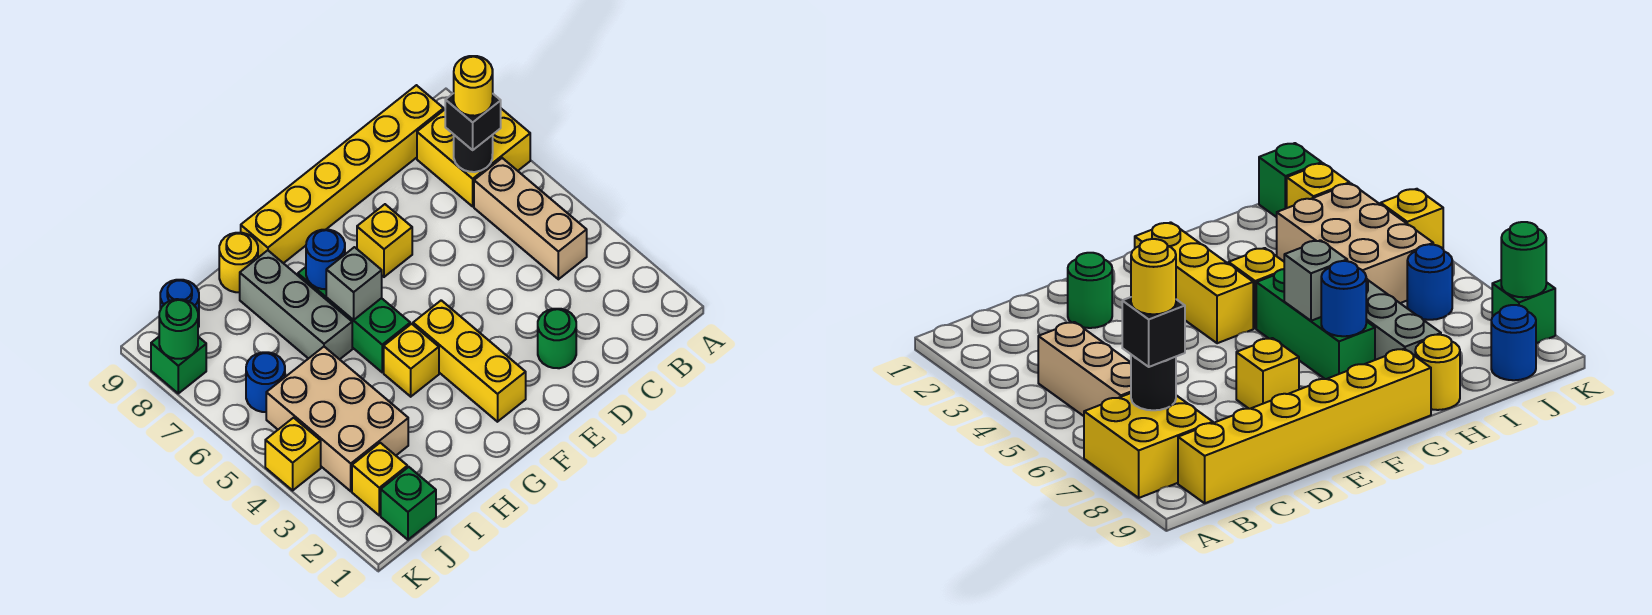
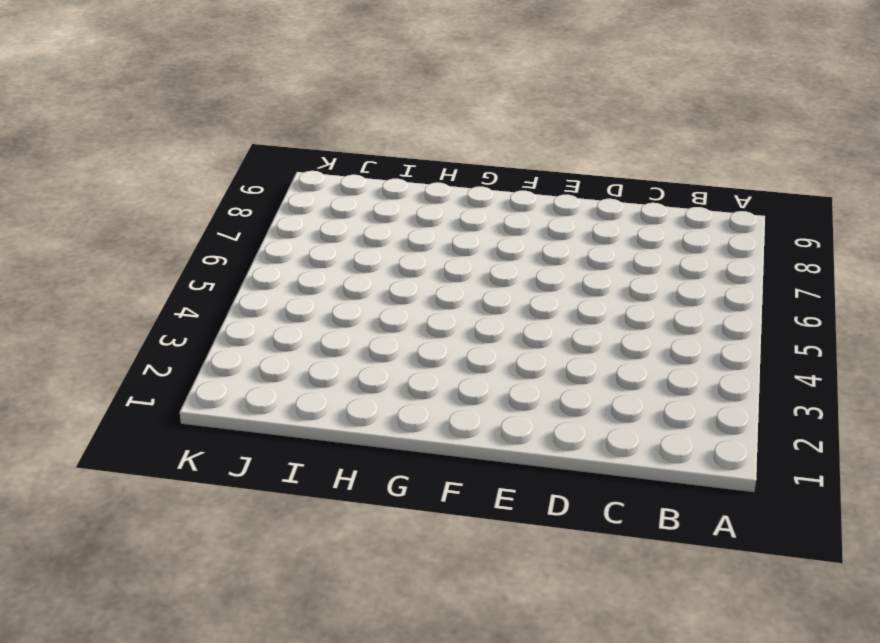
none -> yellow 2x2 brick [417,109,530,206]
none -> tan 1x3 brick [474,158,587,279]
none -> yellow 1x6 brick [241,85,444,263]

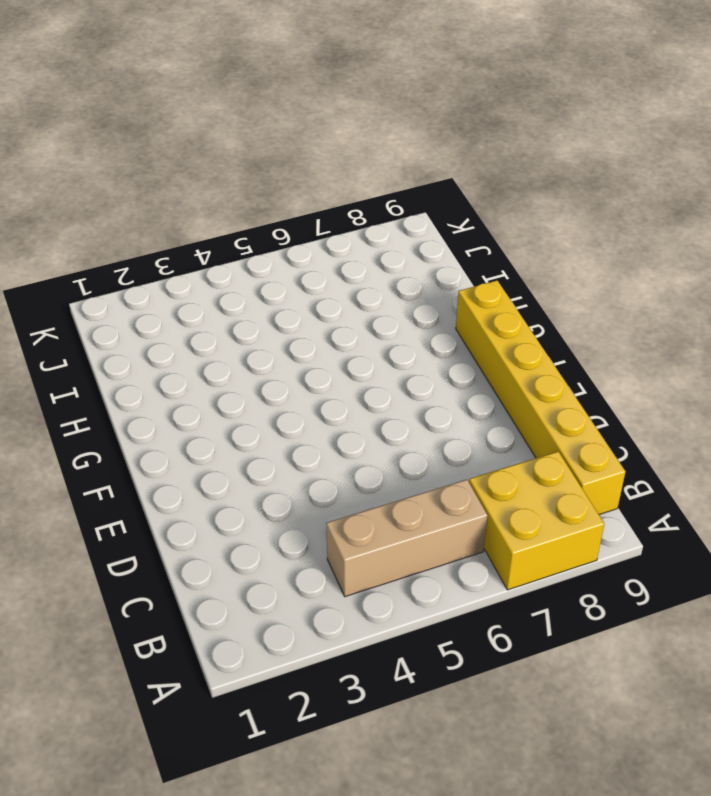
none -> green 1x1 round brick [538,309,576,368]
none -> yellow 1x1 brick [357,204,412,277]
none -> yellow 1x3 brick [413,300,526,422]

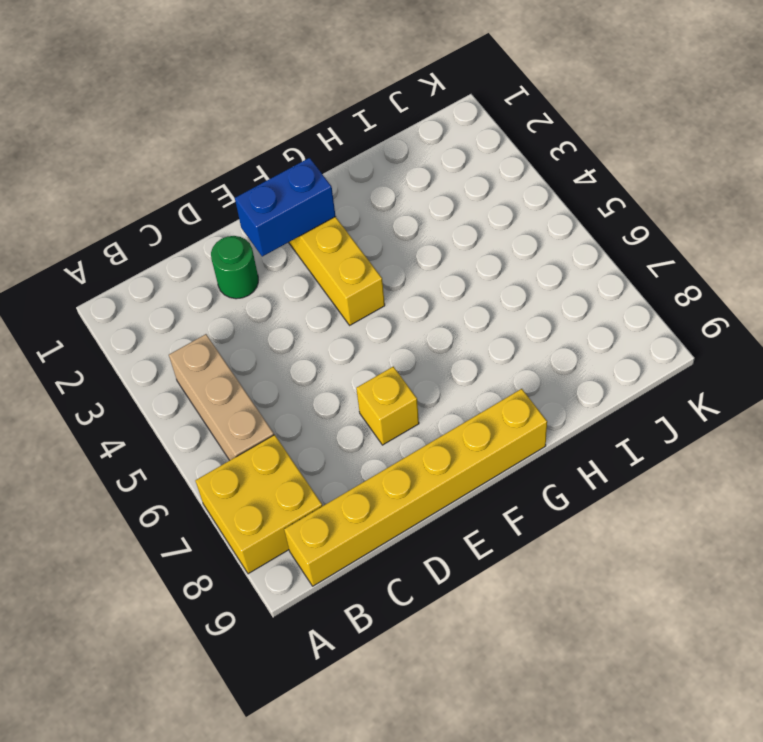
blue 1x2 brick [235,158,336,257] -> none
none -> yellow 1x1 brick [384,324,439,397]
none -> green 1x3 brick [298,267,410,372]
none -> grey 1x3 brick [240,250,352,359]

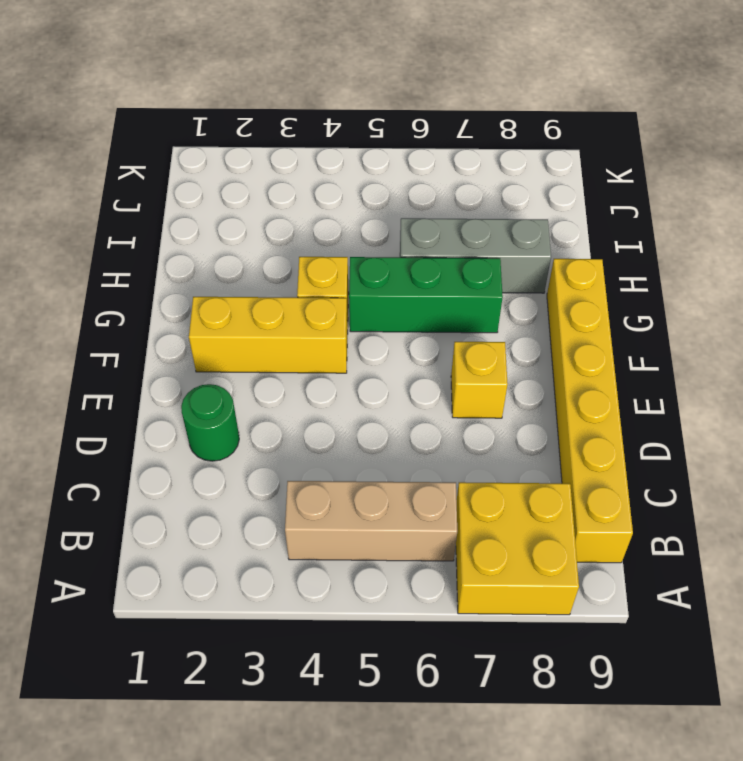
none -> yellow 1x1 round brick [219,233,258,292]
none -> tan 2x3 brick [266,347,408,491]
none -> green 1x1 brick [381,467,436,540]

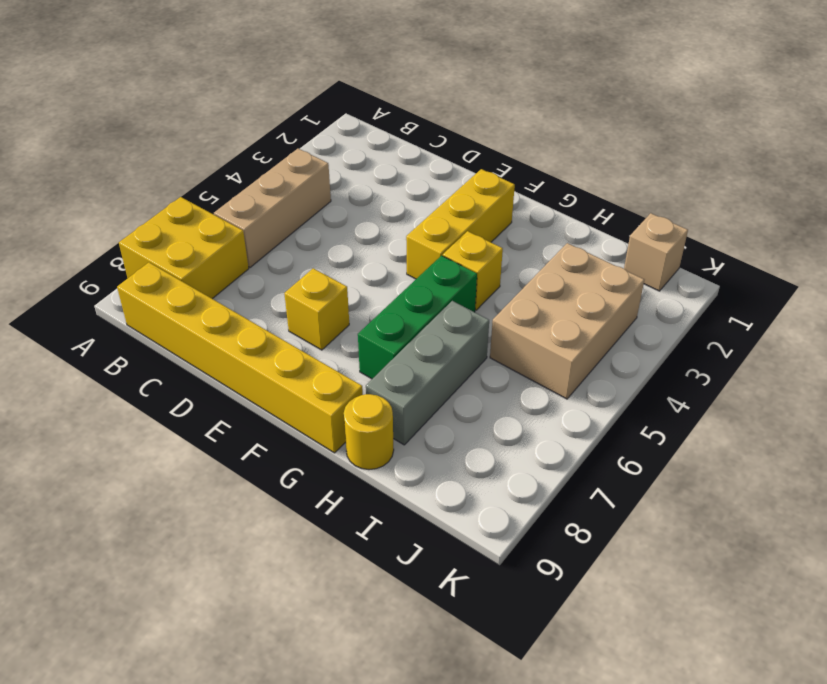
tan 1x1 brick [624,213,688,291] -> green 1x1 brick [381,467,436,540]
none -> green 1x1 round brick [538,309,576,368]
none -> yellow 1x1 brick [352,443,407,515]
none -> blue 1x1 round brick [246,352,285,412]

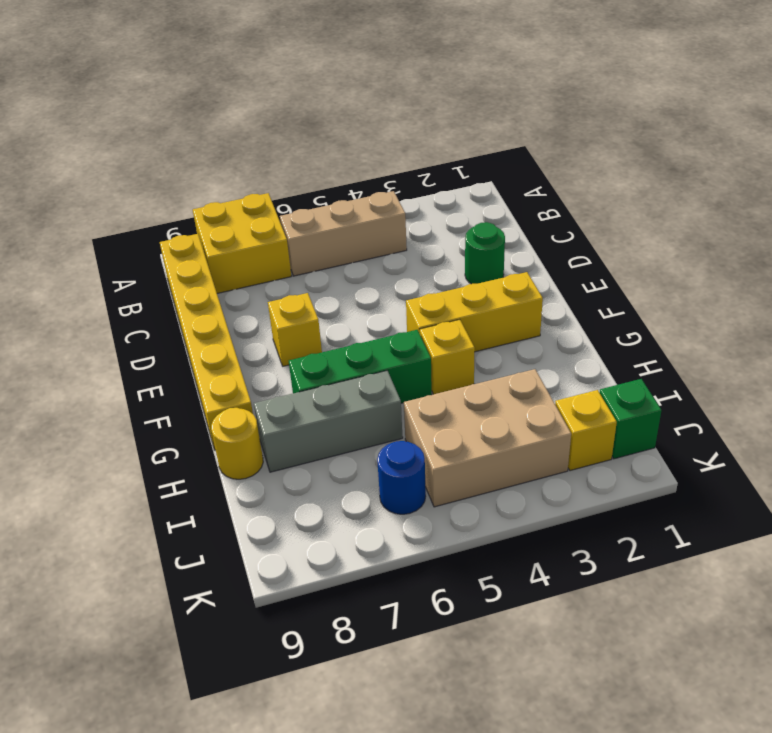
none -> blue 1x1 round brick [160,280,199,327]
none -> yellow 1x1 brick [265,418,321,490]
none -> green 1x1 brick [151,337,206,393]

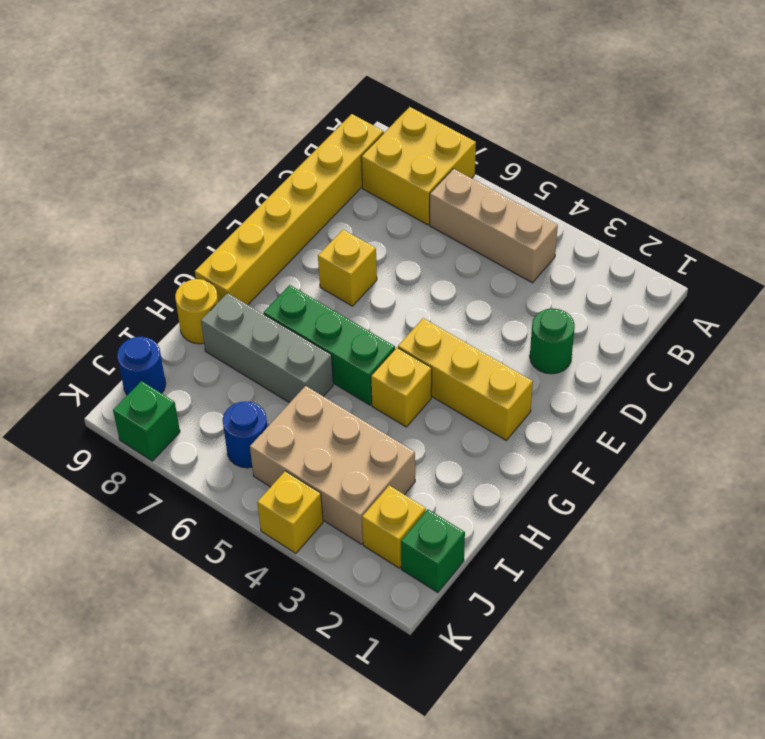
none -> black 1x1 round brick [454,135,493,172]
none -> grey 1x1 brick [326,247,382,320]
none -> blue 1x1 round brick [306,230,345,289]

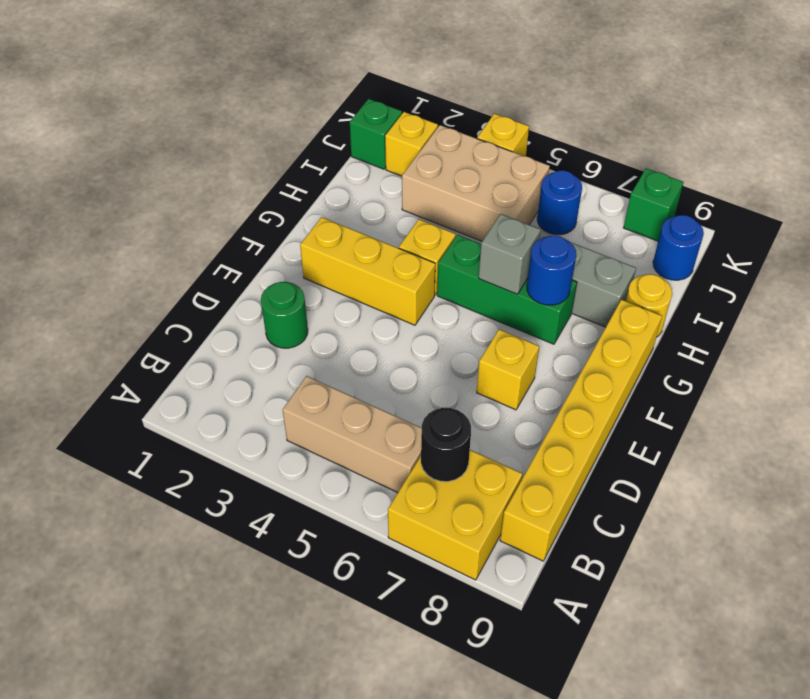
none -> green 1x1 round brick [159,299,198,359]
none -> black 1x1 brick [445,93,501,150]
none -> yellow 1x1 round brick [454,56,493,116]

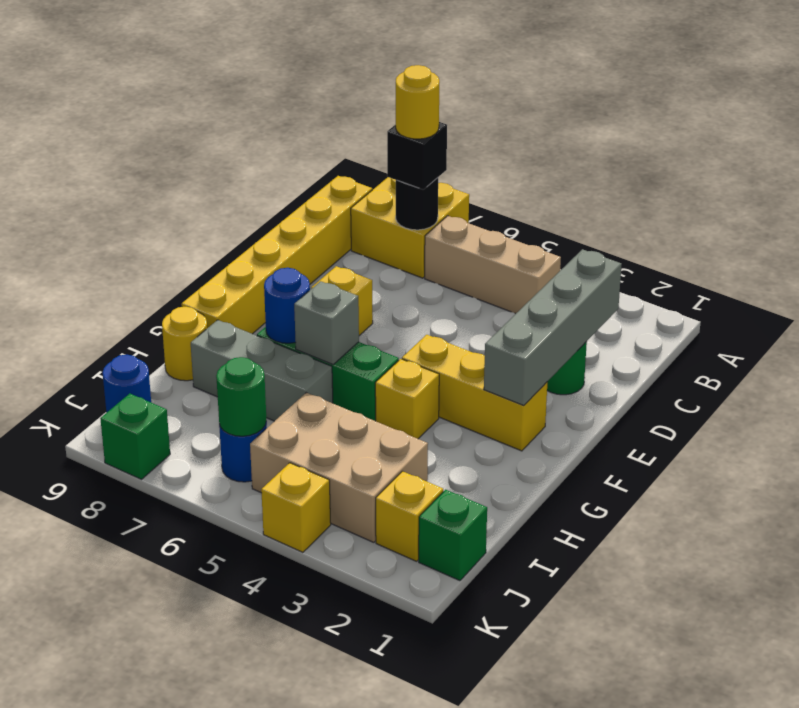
grey 1x4 brick [484,249,622,405] -> none
green 1x1 round brick [216,357,267,436] -> green 1x1 round brick moved to [159,299,198,359]

